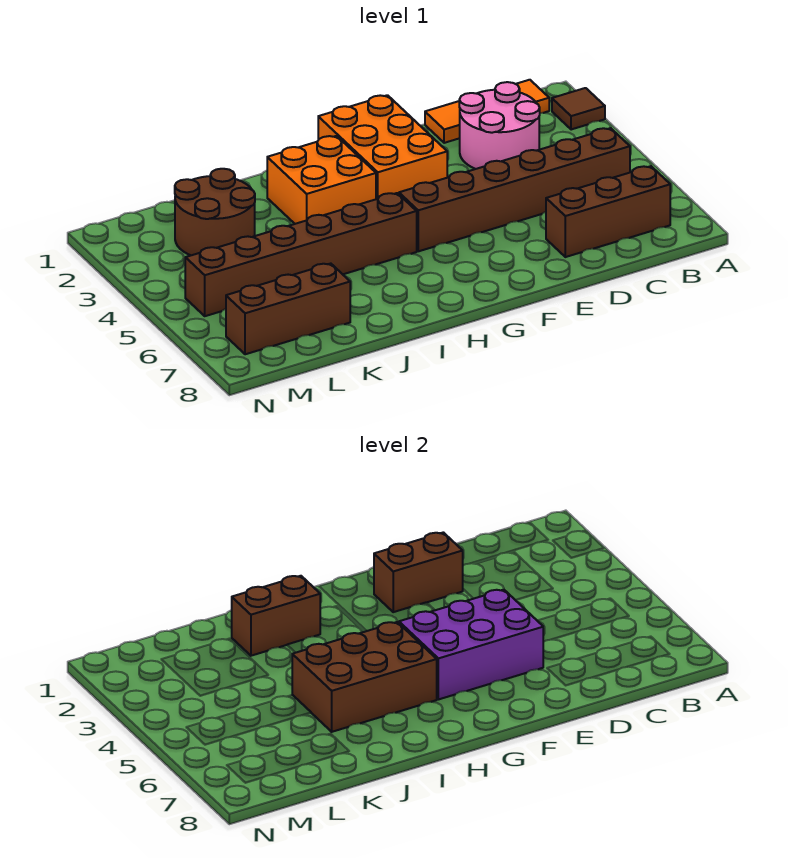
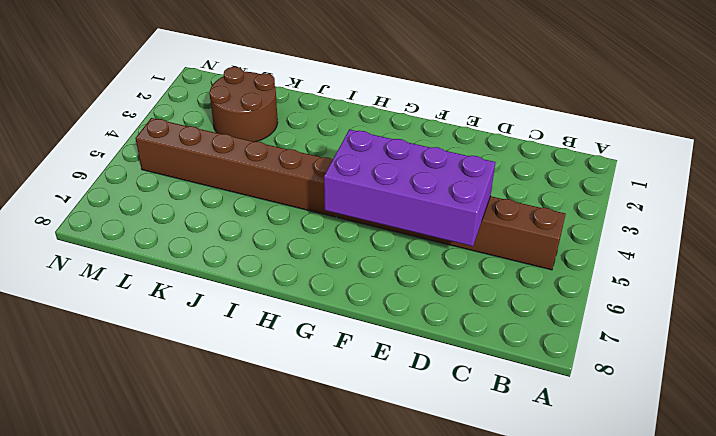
purple 2x4 brick [324,129,495,246] -> purple 2x3 brick [399,590,543,699]
none -> brown 1x1 tile [552,88,605,130]
none -> orange 1x3 tile [425,80,549,143]
none -> brown 1x3 brick [546,166,670,257]

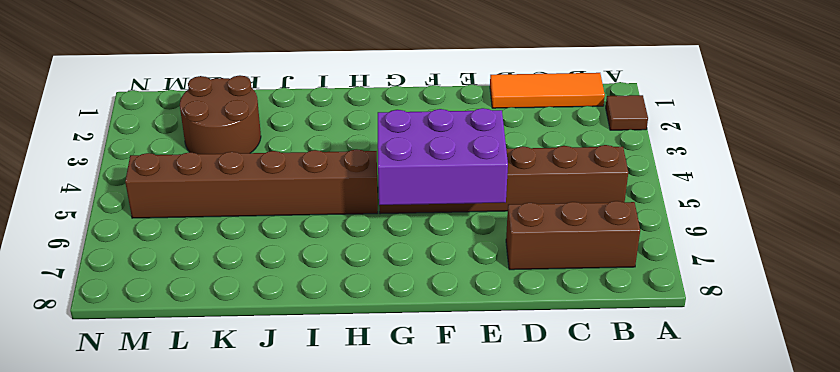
none -> pink 2x2 round brick [459,82,540,169]
none -> orange 2x3 brick [318,95,447,199]
none -> orange 2x2 brick [267,136,376,224]

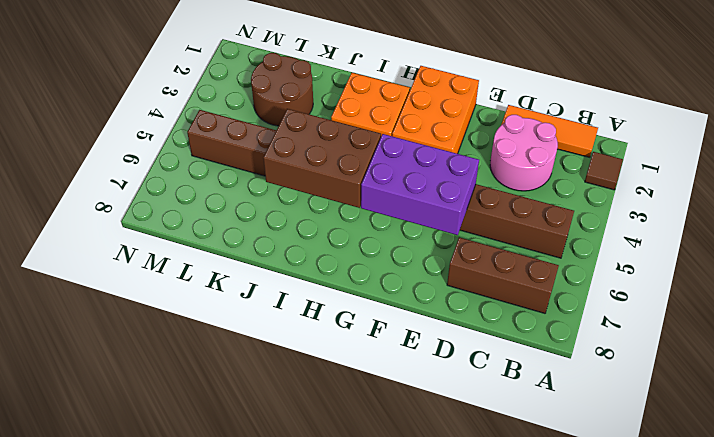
none -> brown 1x3 brick [226,264,350,354]
none -> brown 1x2 brick [374,532,463,612]
none -> brown 1x2 brick [232,576,320,656]

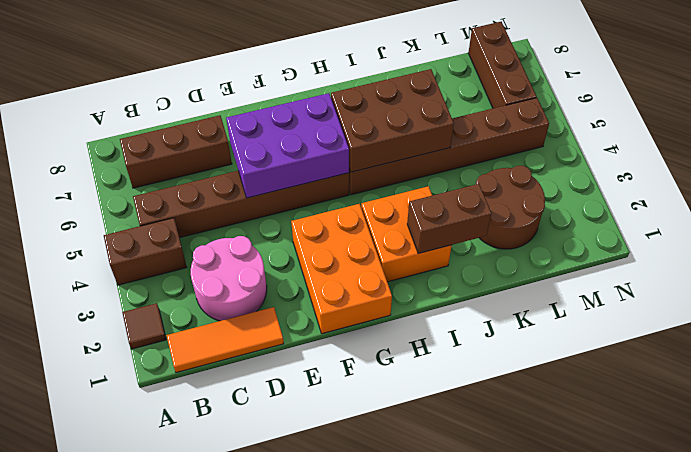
brown 1x2 brick [104,218,187,285] -> brown 1x2 brick moved to [374,532,463,612]
brown 1x3 brick [468,22,537,108] -> brown 1x3 brick turned to [226,264,350,354]

